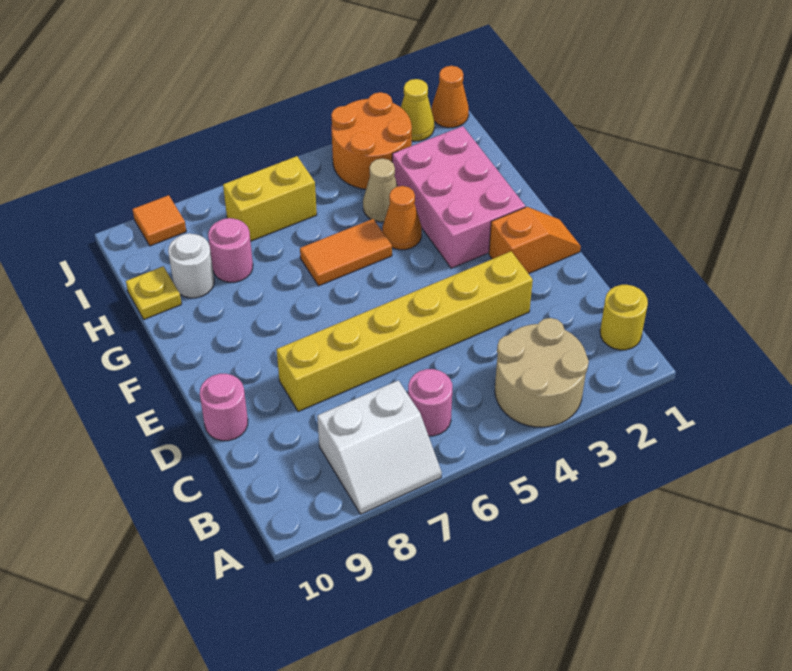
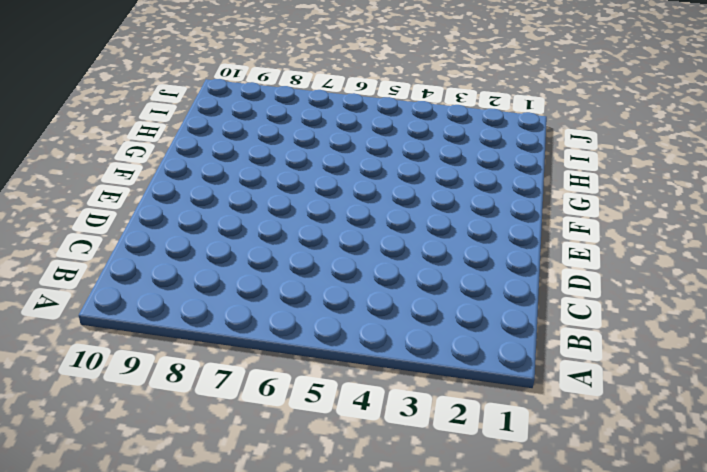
none -> tan 2x2 round brick [495,318,589,427]
none -> white 2x2 slope [317,380,442,514]
none -> yellow 1x1 round brick [600,285,648,350]

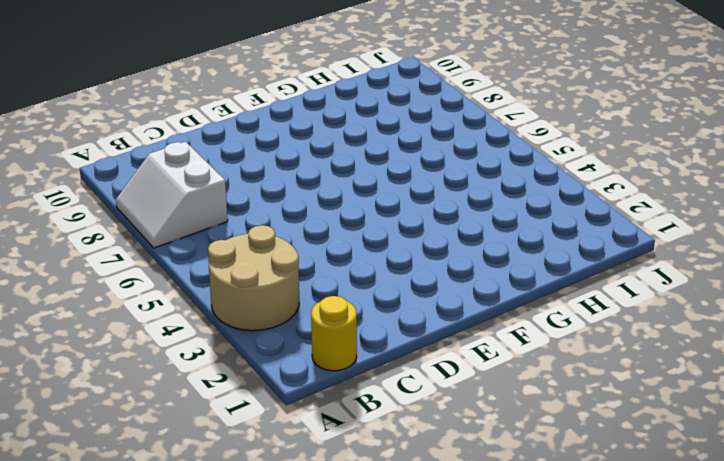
none -> pink 1x1 round brick [408,369,452,436]
none -> yellow 1x6 brick [276,251,533,412]
none -> pink 1x1 round brick [200,374,248,441]

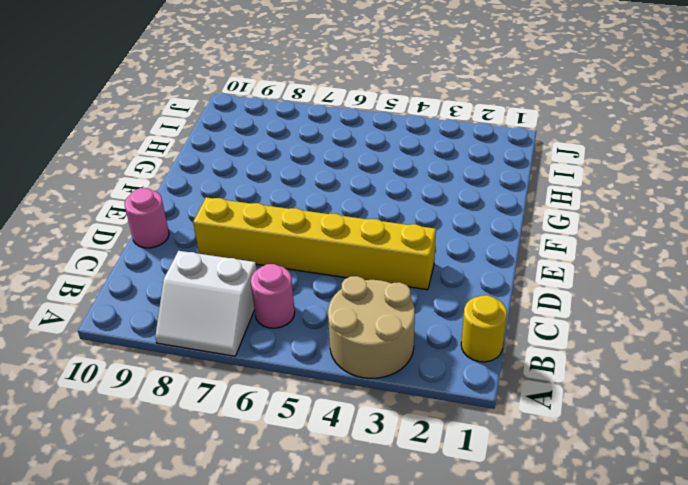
none -> orange 1x2 slope [489,207,581,274]
none -> pink 2x3 brick [392,126,525,268]
none -> orange 1x1 cone [382,186,422,250]

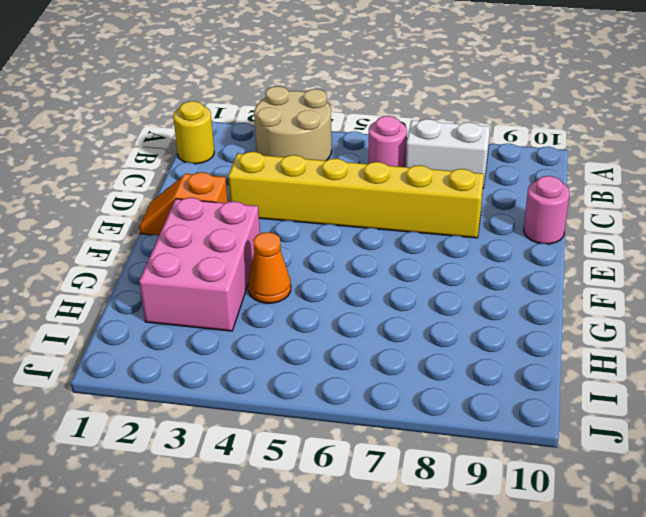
none -> orange 1x2 tile [300,219,392,286]
none -> tan 1x1 cone [363,158,398,222]
none -> pink 1x1 round brick [208,218,253,282]

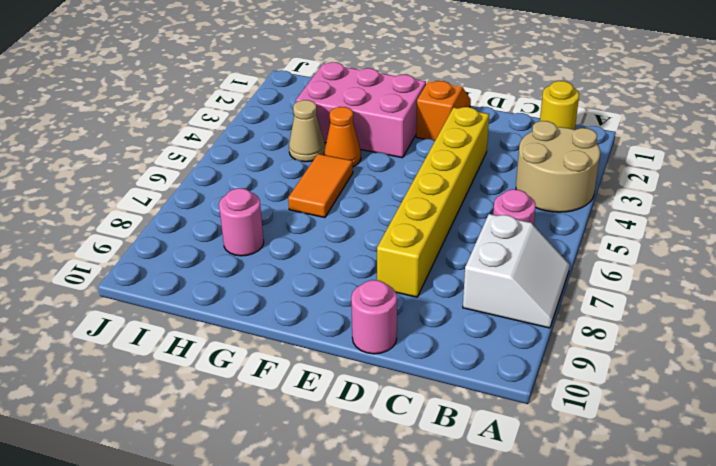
none -> white 1x1 round brick [168,233,214,298]
none -> yellow 1x1 plate [126,266,182,319]
none -> orange 2x2 round brick [331,92,412,189]

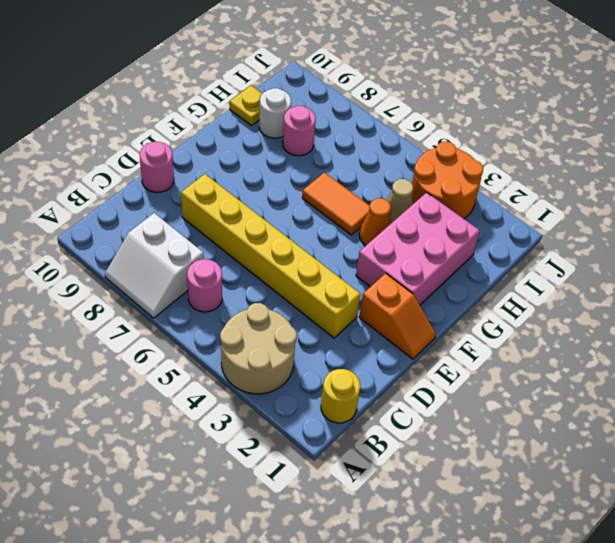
none -> yellow 1x2 brick [223,156,317,241]
none -> orange 1x1 cone [431,66,469,128]
none -> yellow 1x1 cone [401,79,434,141]

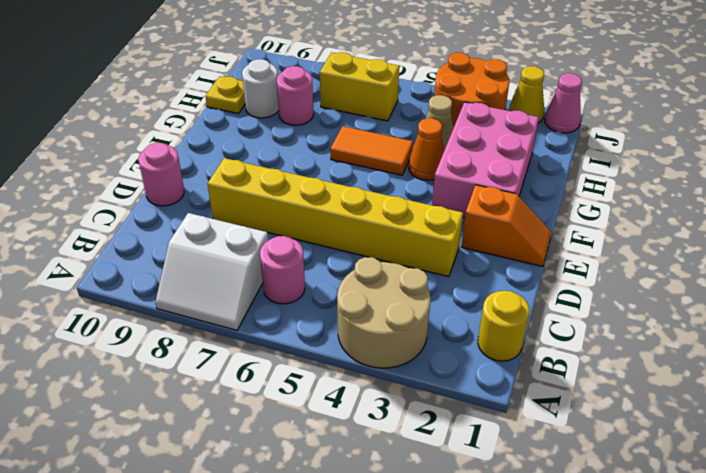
pink 1x1 cone [545,73,582,133] -> orange 1x1 cone [431,66,469,128]
none -> orange 1x1 tile [133,195,186,246]

